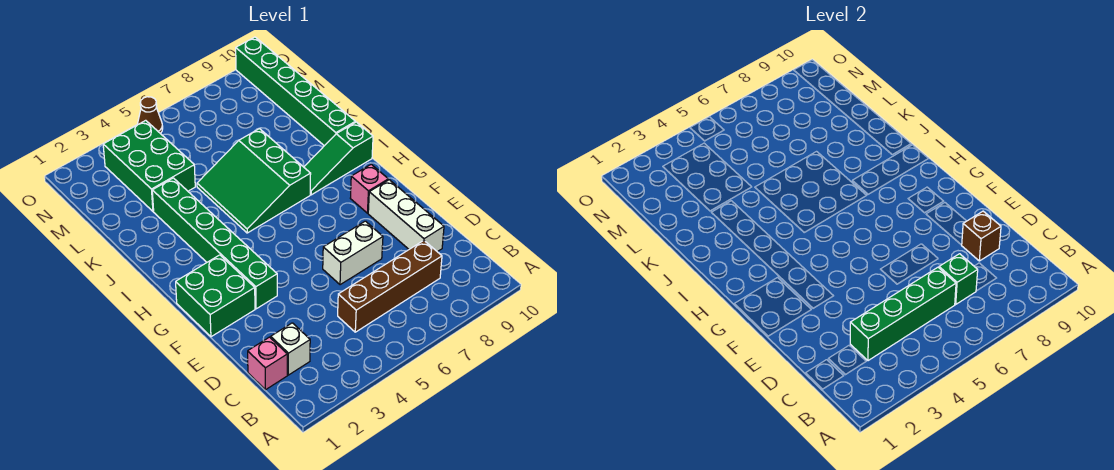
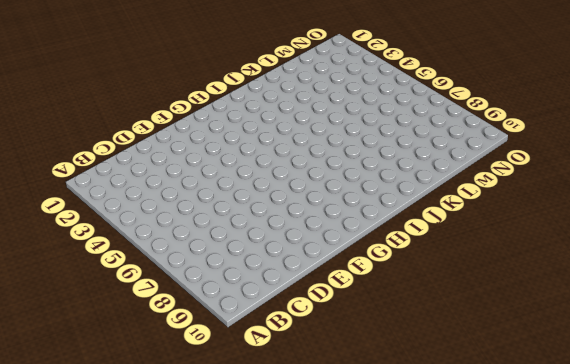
none -> pink 1x1 brick [248,337,287,390]
none -> white 1x1 brick [271,323,310,375]
none -> brown 1x4 brick [338,241,442,332]

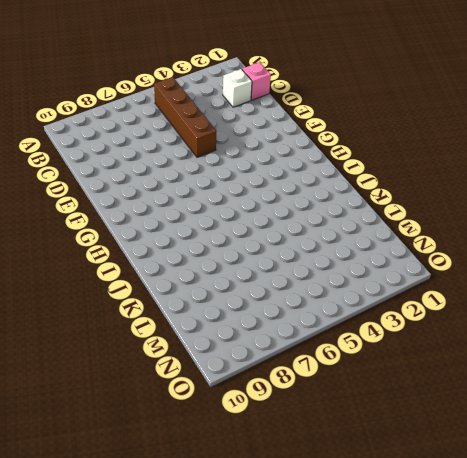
brown 1x4 brick [154,77,216,157] -> brown 1x4 brick turned to [338,241,442,332]
none -> white 1x3 brick [368,180,444,252]
none -> white 1x2 brick [323,221,383,285]
none -> green 2x2 brick [176,255,255,337]

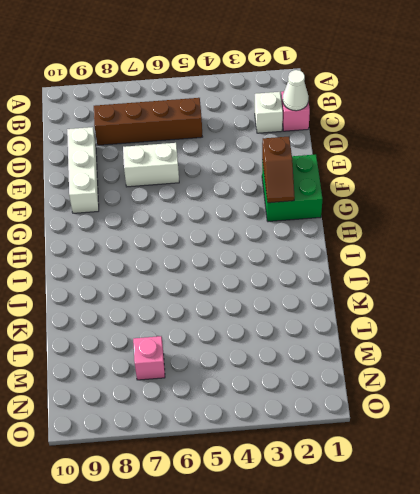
white 1x1 cone [283,70,308,111] -> none
brown 1x2 slope [262,137,295,203] -> none
pink 1x1 brick [133,336,165,380] -> pink 1x1 brick moved to [350,164,388,213]
none -> green 1x6 brick [152,178,277,309]
none -> green 3x3 slope [197,129,311,233]
none -> green 1x3 slope [304,122,373,195]

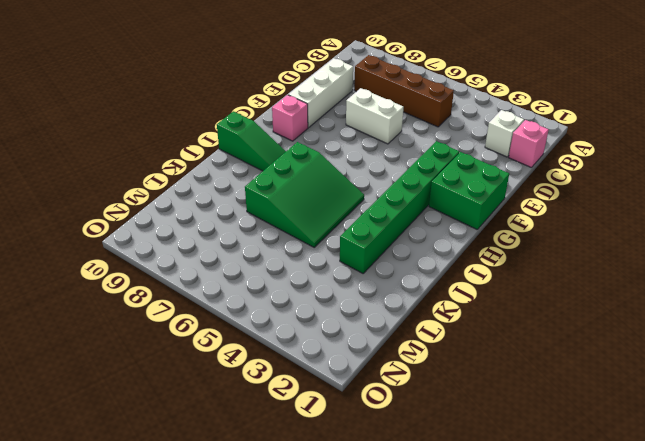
none -> green 1x6 brick [236,37,355,146]
none -> green 2x3 brick [103,120,195,211]
none -> brown 1x1 cone [137,97,163,134]

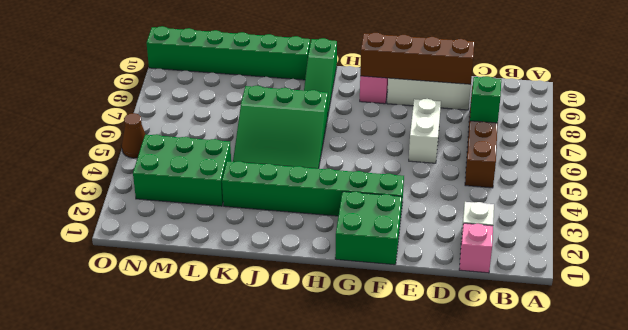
brown 1x4 brick [360,33,474,84] -> brown 1x1 brick [962,211,1001,261]
none -> green 1x4 brick [850,267,956,361]

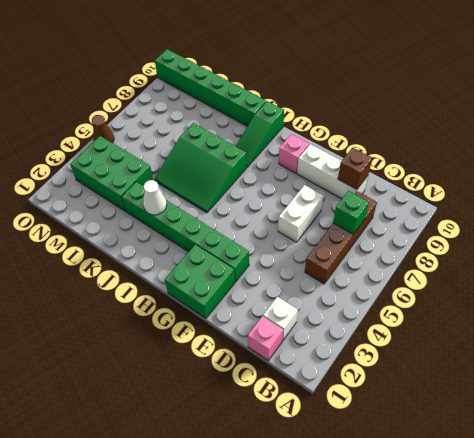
white 1x1 cone [143,180,167,215] -> none
none -> green 1x4 brick [850,267,956,361]

